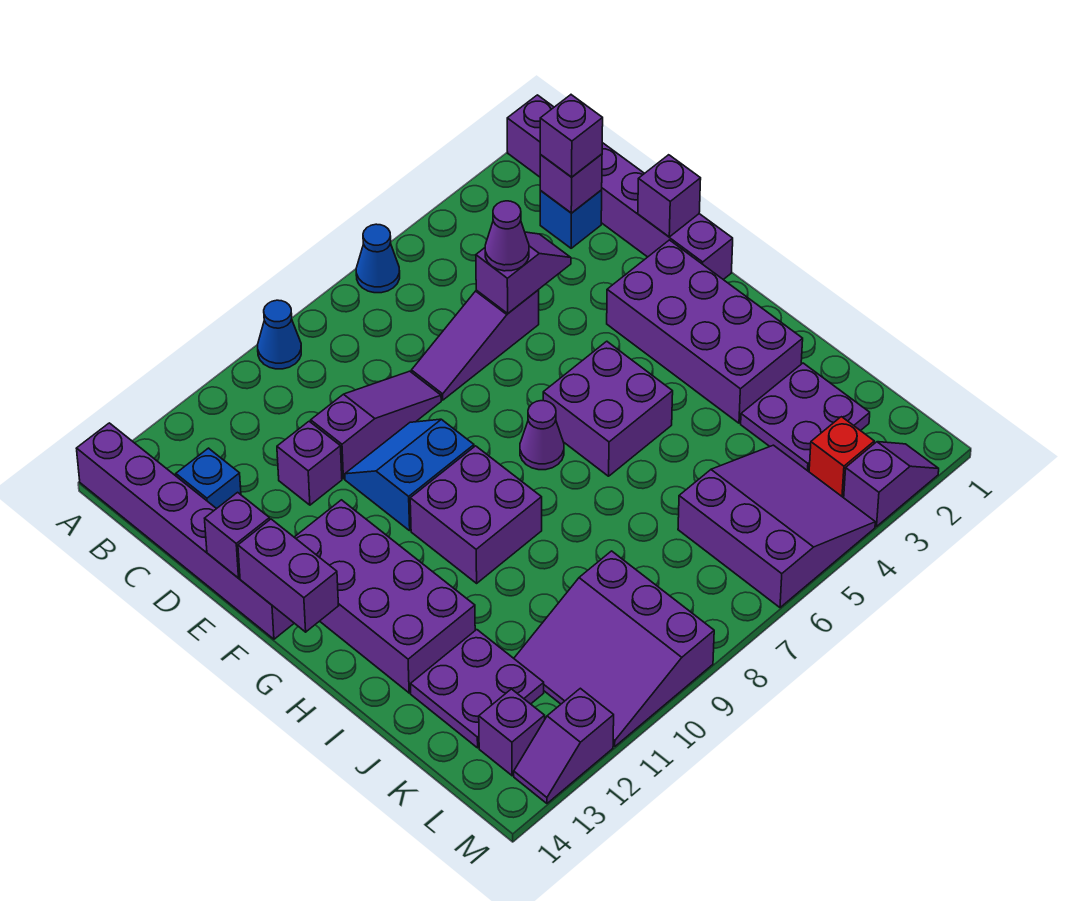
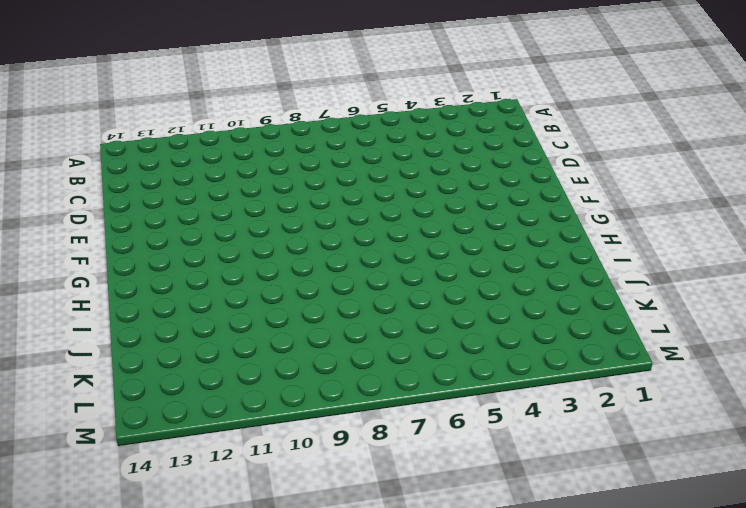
none -> purple 1x6 brick [507,95,733,280]
none -> blue 1x1 cone [356,224,400,293]
none -> blue 1x1 cone [258,300,301,369]
none -> purple 1x6 brick [76,423,294,639]

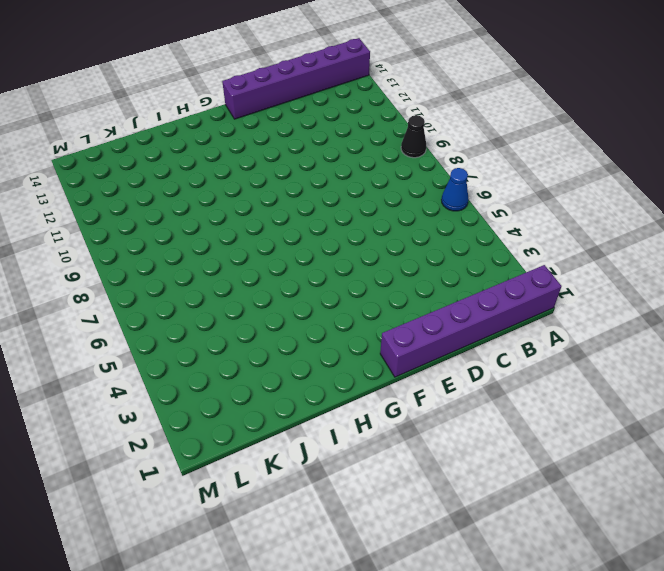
black 1x1 cone [401,115,427,158] -> blue 1x1 cone [258,300,301,369]
none -> blue 1x1 brick [540,190,602,248]
none -> blue 1x1 brick [176,448,241,509]
none -> purple 1x3 slope [412,290,539,400]
none -> purple 1x3 slope [311,371,441,479]

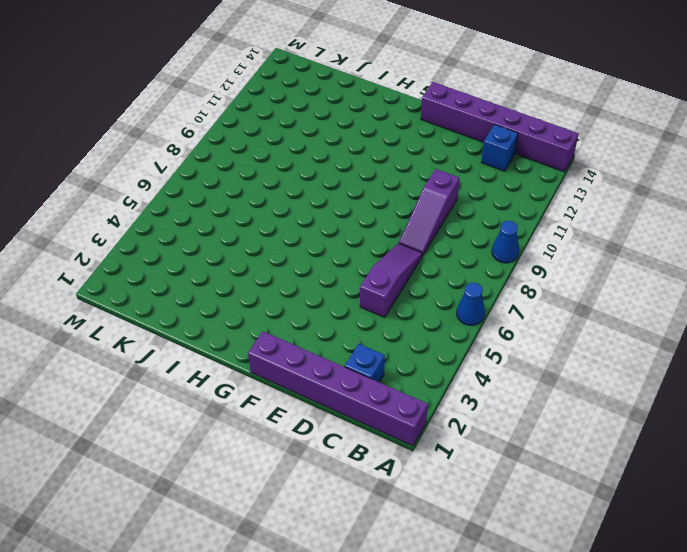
none -> purple 1x1 brick [277,421,342,505]
none -> blue 2x2 slope [345,419,474,531]
none -> purple 2x4 brick [607,240,803,423]
none -> purple 2x4 brick [294,500,475,693]

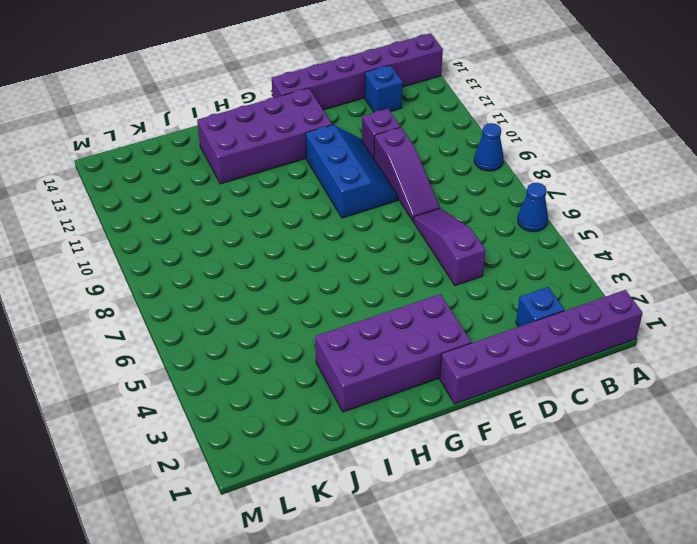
blue 2x3 slope [306,125,398,218] -> blue 2x2 slope [345,419,474,531]
none -> purple 2x2 brick [543,341,673,476]
none -> purple 1x1 cone [520,401,564,470]
none -> purple 2x2 brick [410,446,542,583]
none -> purple 2x2 plate [741,363,870,472]

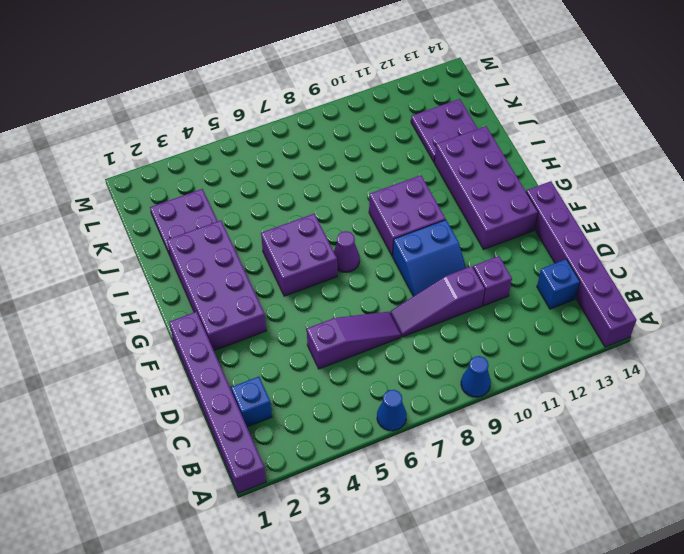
none -> purple 3x3 slope [678,445,875,608]
none -> purple 3x3 slope [514,551,714,746]
none -> red 1x1 brick [809,417,874,498]
none -> purple 1x1 brick [479,689,545,776]

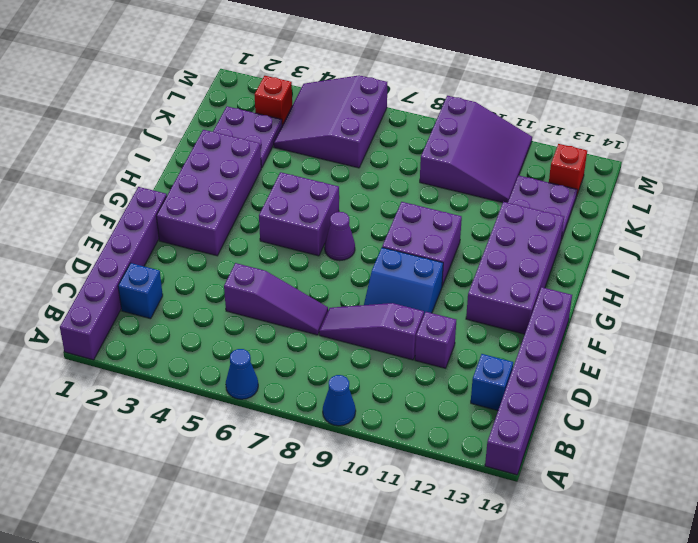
red 1x1 brick [549,144,587,194] -> purple 1x1 brick [479,689,545,776]
none -> purple 1x2 slope [844,442,939,527]
none -> purple 1x2 slope [514,688,614,803]
none -> purple 1x1 brick [540,154,602,213]
none -> purple 1x2 slope [476,232,571,313]

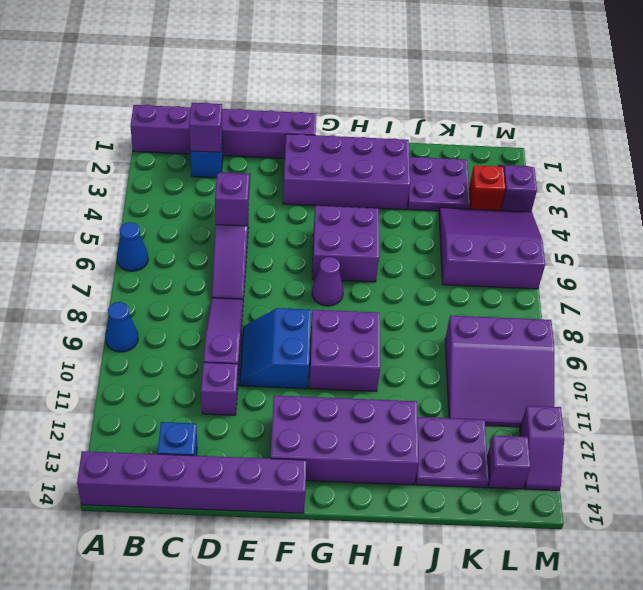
none -> purple 1x1 brick [638,155,701,237]
none -> purple 1x1 brick [205,492,270,578]
none -> purple 1x2 brick [238,519,339,632]
none -> purple 1x1 brick [540,95,603,177]

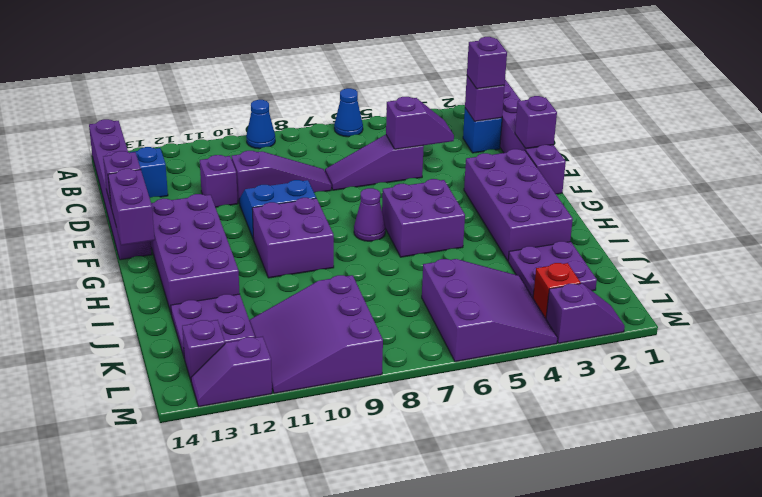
none -> purple 1x1 cone [485,201,529,271]

